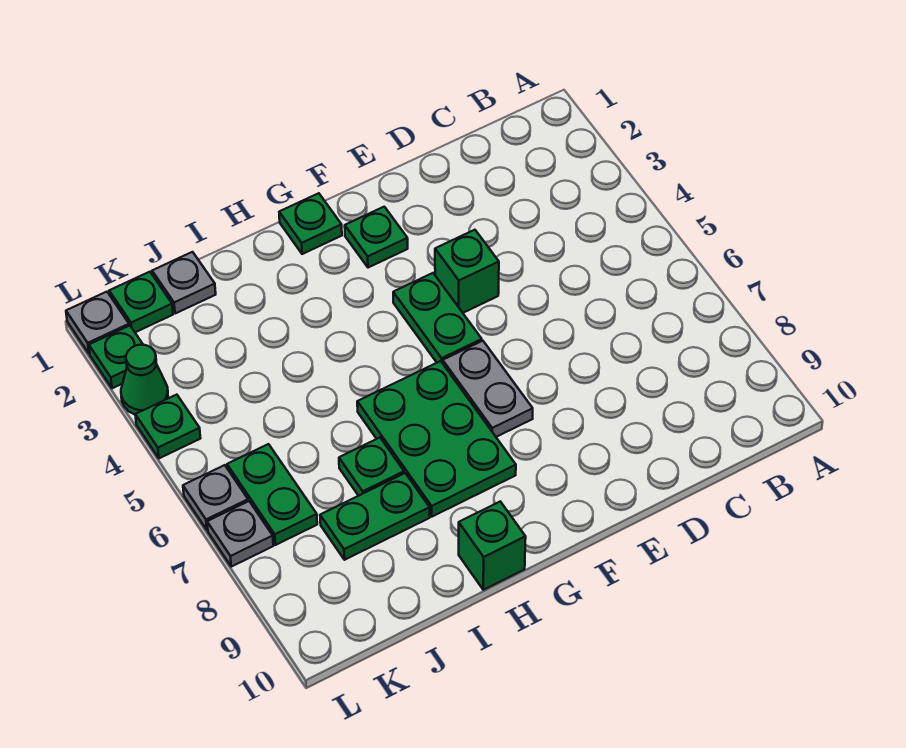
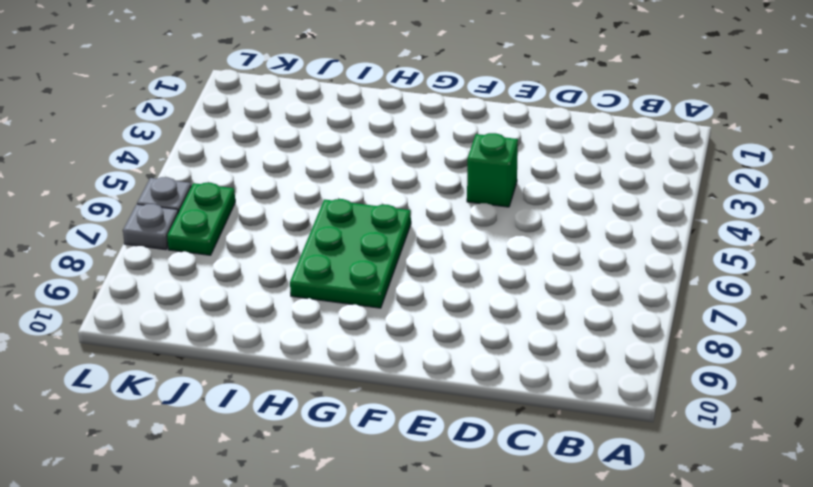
none -> green 1x1 plate [345,207,408,268]
none -> green 1x2 plate [393,273,482,363]
none -> grey 1x2 plate [443,341,533,437]

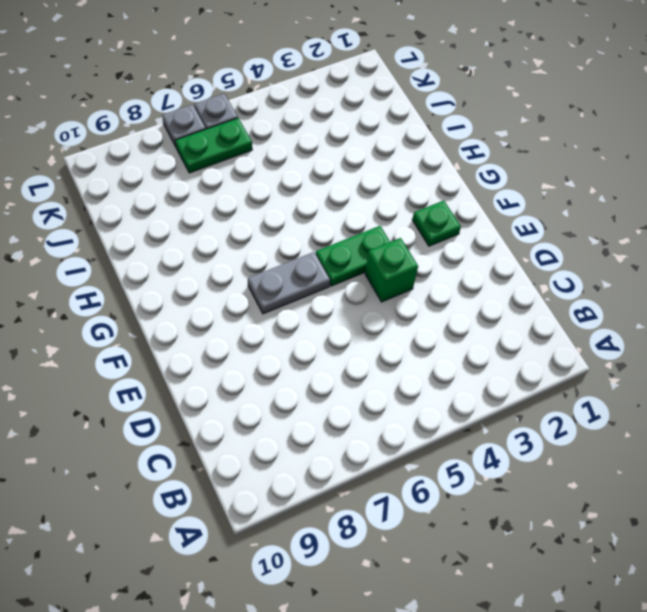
none -> green 1x1 plate [279,193,342,254]
none -> green 2x3 plate [357,361,516,517]
none -> green 1x1 brick [459,502,526,590]

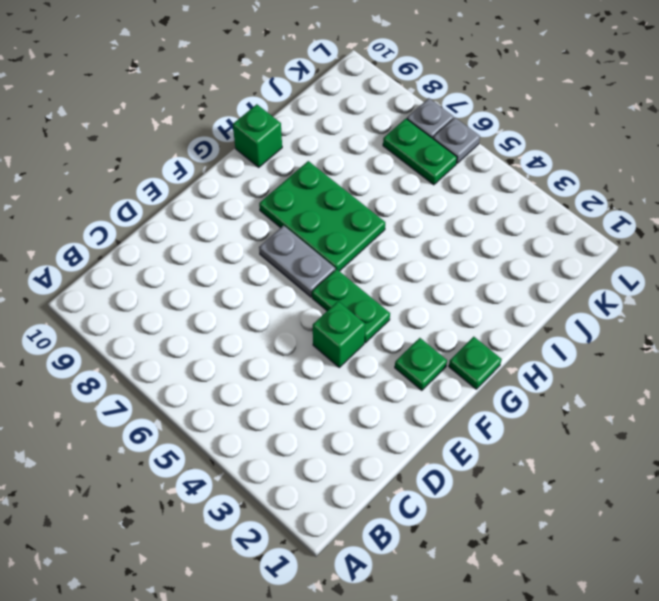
none -> green 1x1 plate [339,438,404,496]
none -> green 1x2 plate [320,473,430,560]
none -> grey 1x1 plate [152,252,216,314]

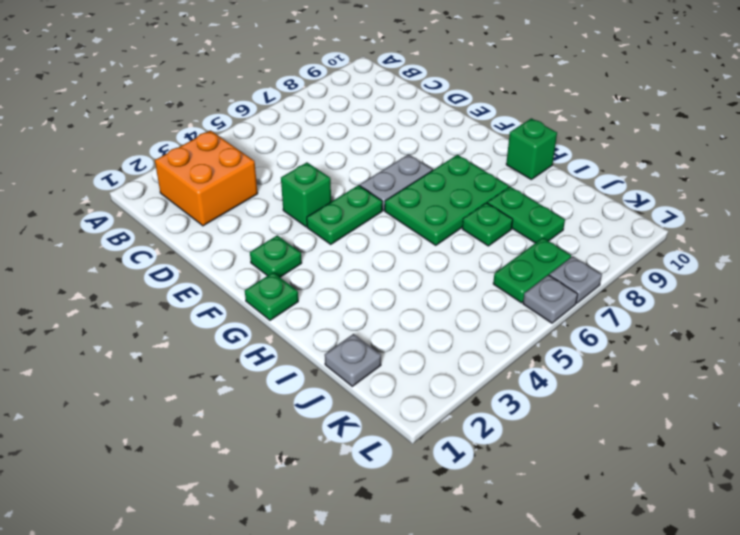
orange 2x2 brick [155,130,258,226] -> none
none -> green 1x1 plate [109,272,173,332]
none -> grey 1x1 plate [66,292,129,354]
none -> green 1x1 plate [89,326,143,388]

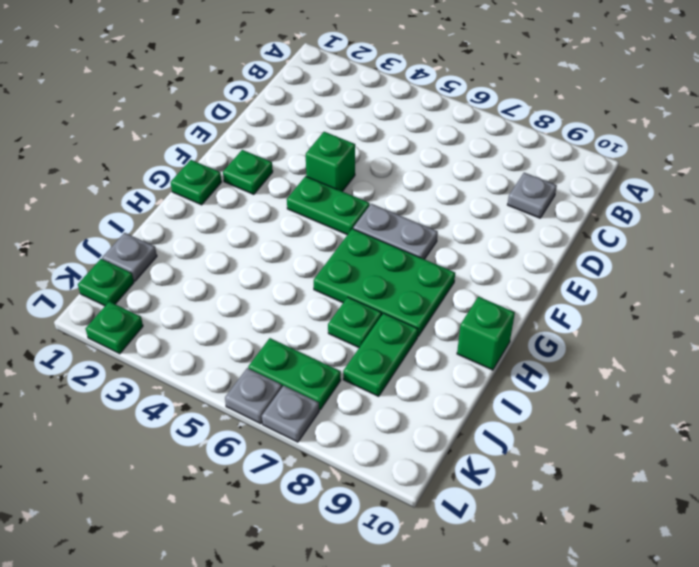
grey 1x1 plate [508,173,557,218] -> grey 1x1 plate moved to [66,292,129,354]
none -> green 1x1 cone [121,345,168,415]
none -> green 1x1 plate [135,395,200,458]

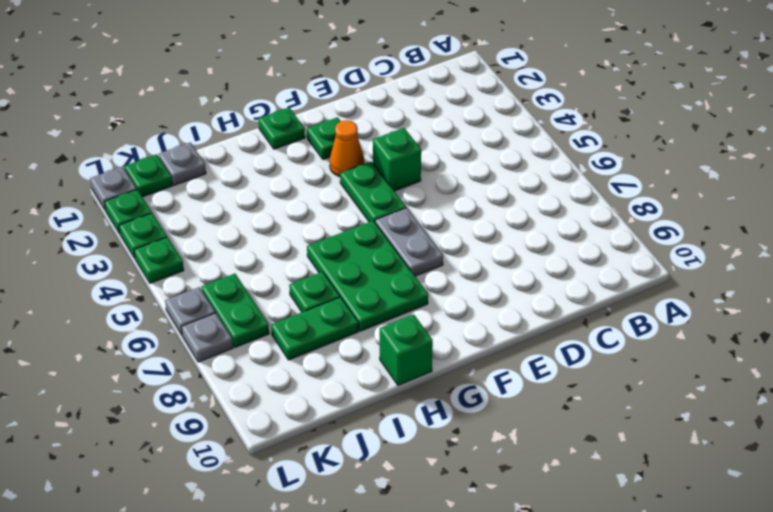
orange 1x1 cone [330,120,364,177] -> none
green 1x1 plate [119,213,167,258] -> green 1x1 cone [121,345,168,415]

